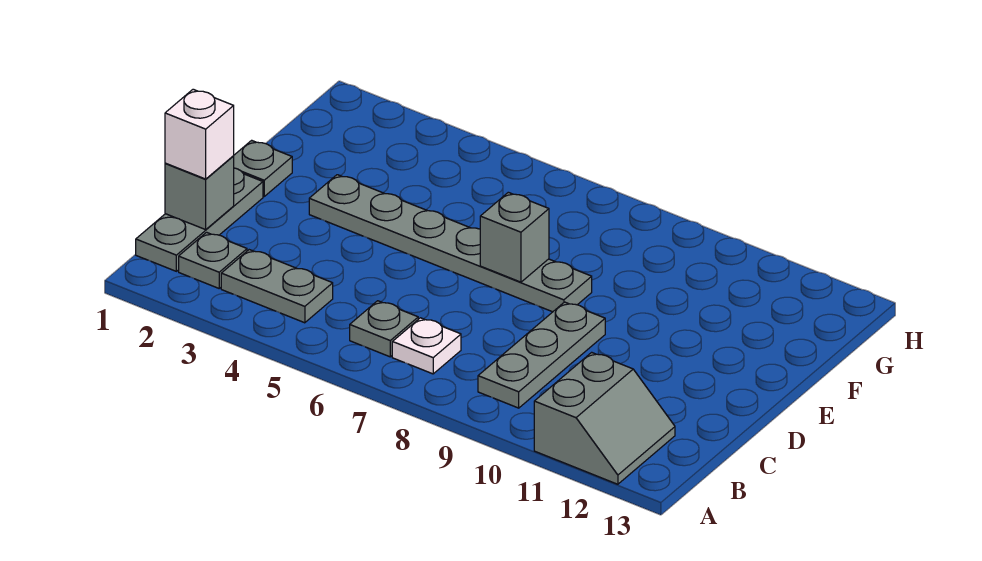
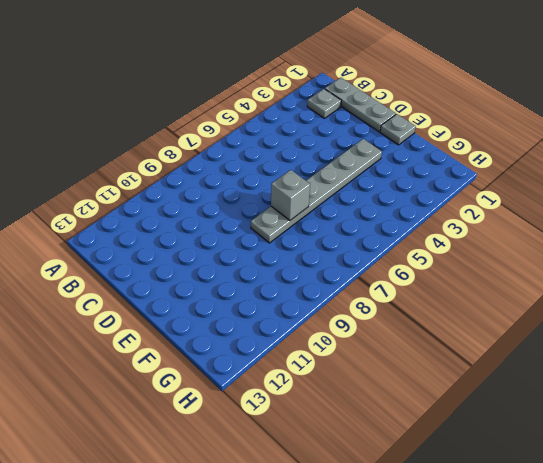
none -> grey 2x2 slope [534,352,675,484]
none -> grey 1x2 plate [221,250,333,323]
none -> grey 1x1 plate [350,301,418,357]

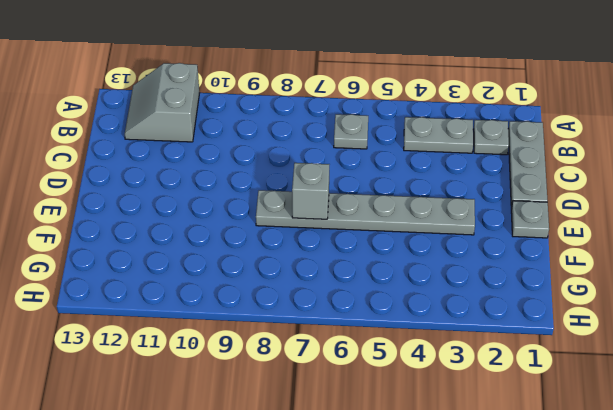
none -> white 1x1 plate [392,318,461,374]
none -> grey 1x3 plate [478,302,605,408]
none -> grey 1x1 brick [165,156,234,230]

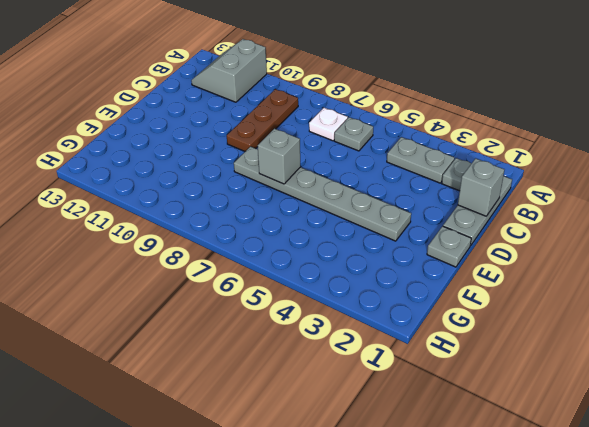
brown 1x3 plate [227,89,298,151] -> grey 1x3 plate [478,302,605,408]
none -> white 1x1 brick [165,89,234,179]

